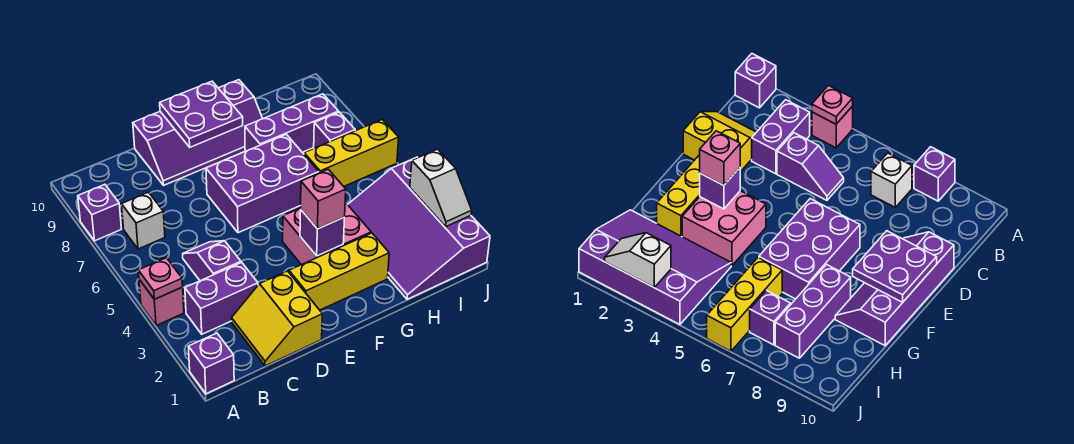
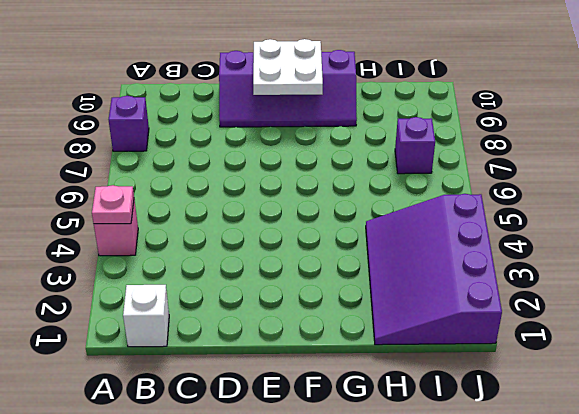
white 1x1 brick [123,285,169,347] -> white 1x1 brick moved to [122,192,165,249]
white 2x2 plate [253,39,323,95] -> purple 2x2 plate [160,81,243,147]
none -> purple 1x1 brick [188,333,234,394]
none -> purple 1x2 brick [185,262,258,334]
none -> yellow 2x2 slope [232,271,322,366]

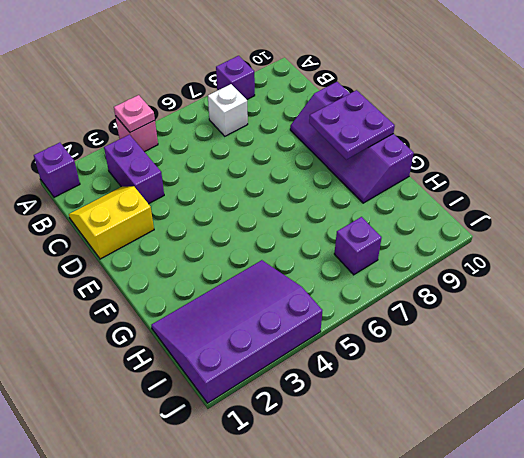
none -> purple 1x2 slope [183,241,241,281]
none -> yellow 1x3 brick [289,233,389,310]
none -> purple 2x3 brick [206,134,319,233]

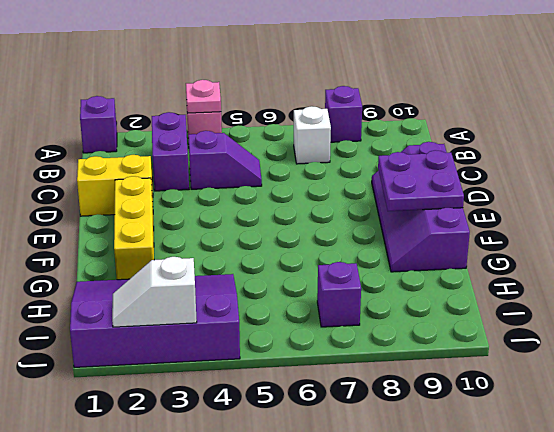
none -> purple 2x3 brick [206,134,319,233]
none -> pink 2x2 brick [283,202,371,265]
none -> purple 1x3 brick [245,94,339,152]

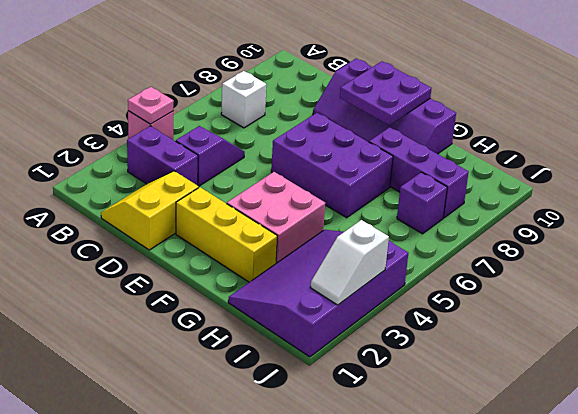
none -> purple 1x1 brick [188,333,234,394]
none -> purple 1x1 brick [78,184,121,241]
none -> yellow 1x3 brick [304,120,399,186]

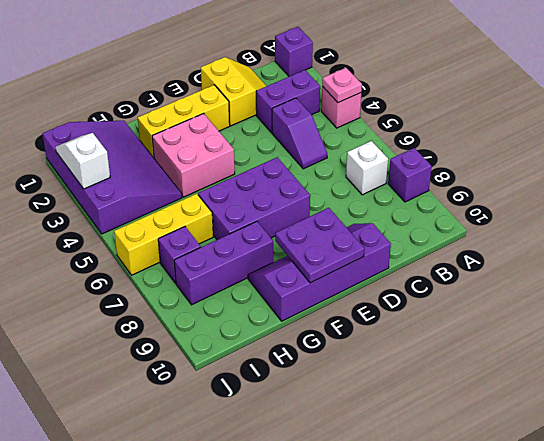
none -> purple 1x1 brick [300,210,345,256]
none -> pink 1x1 brick [301,169,346,229]

